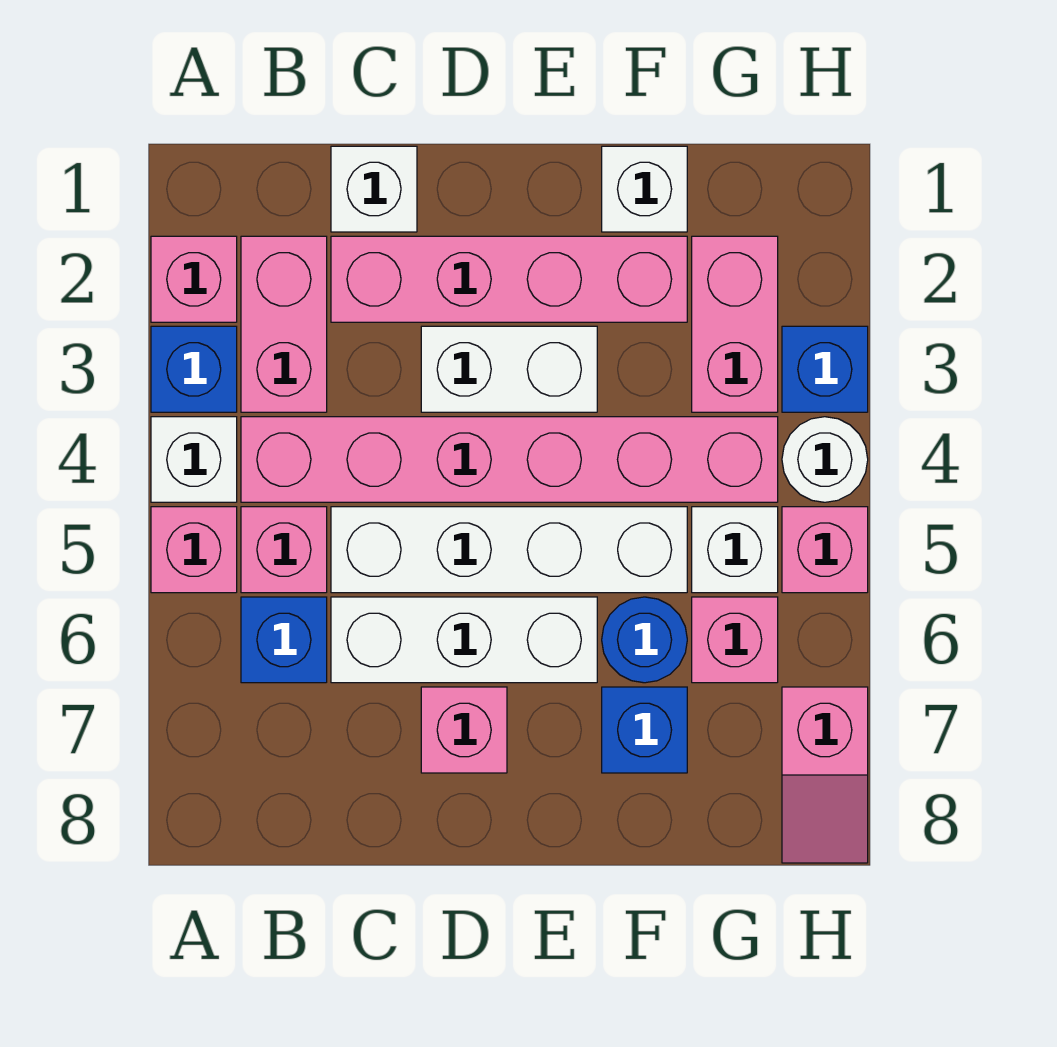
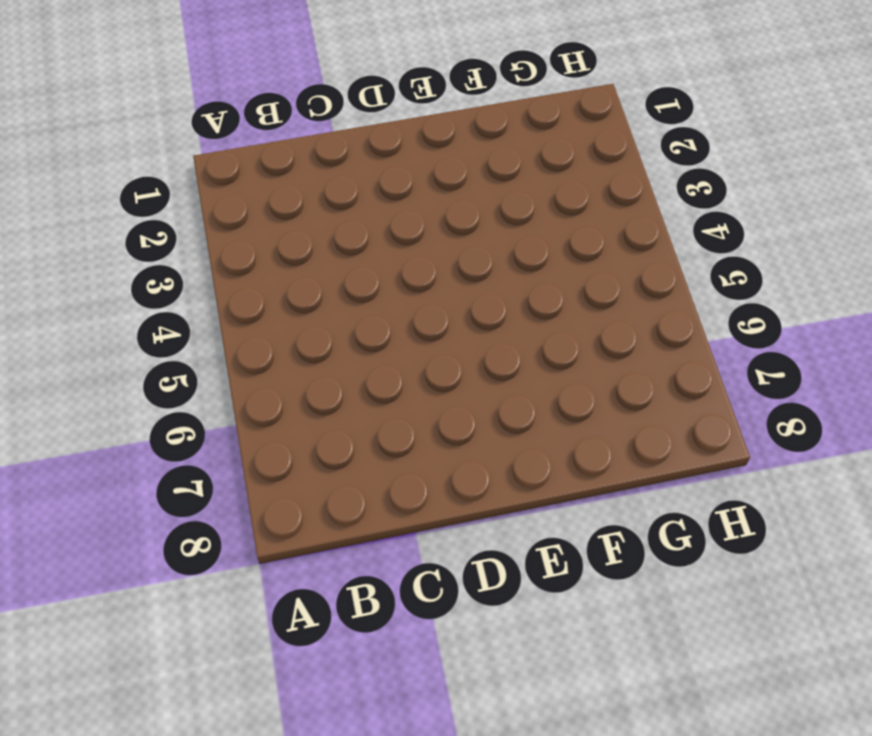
none -> pink 1x1 brick [151,236,237,322]
none -> blue 1x1 brick [151,326,237,412]
none -> white 1x1 brick [151,417,237,502]

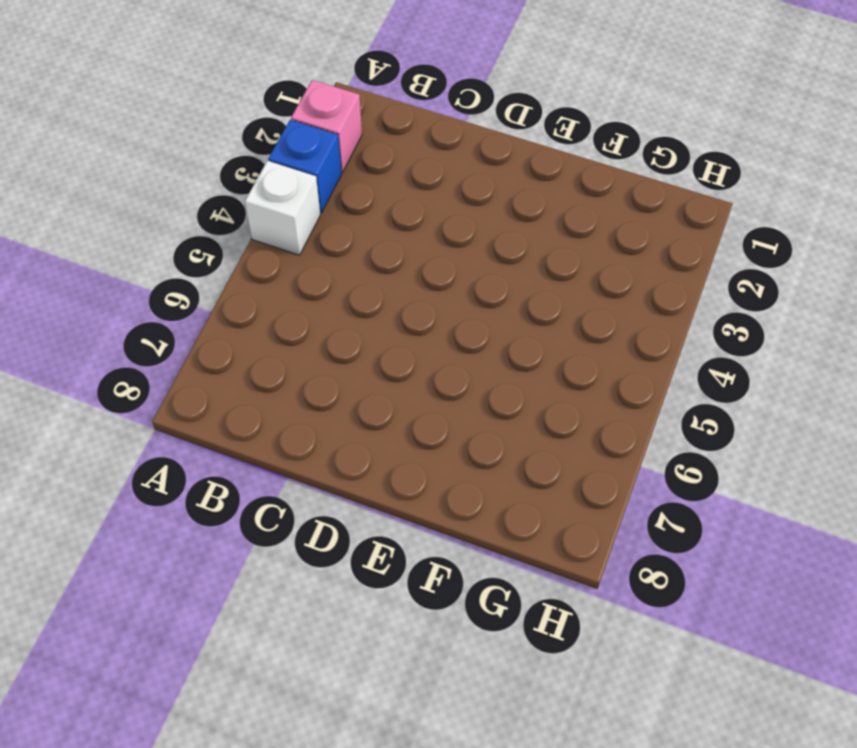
none -> pink 1x1 brick [151,507,237,593]
none -> pink 1x2 brick [241,236,327,412]
none -> pink 1x6 brick [241,417,778,502]

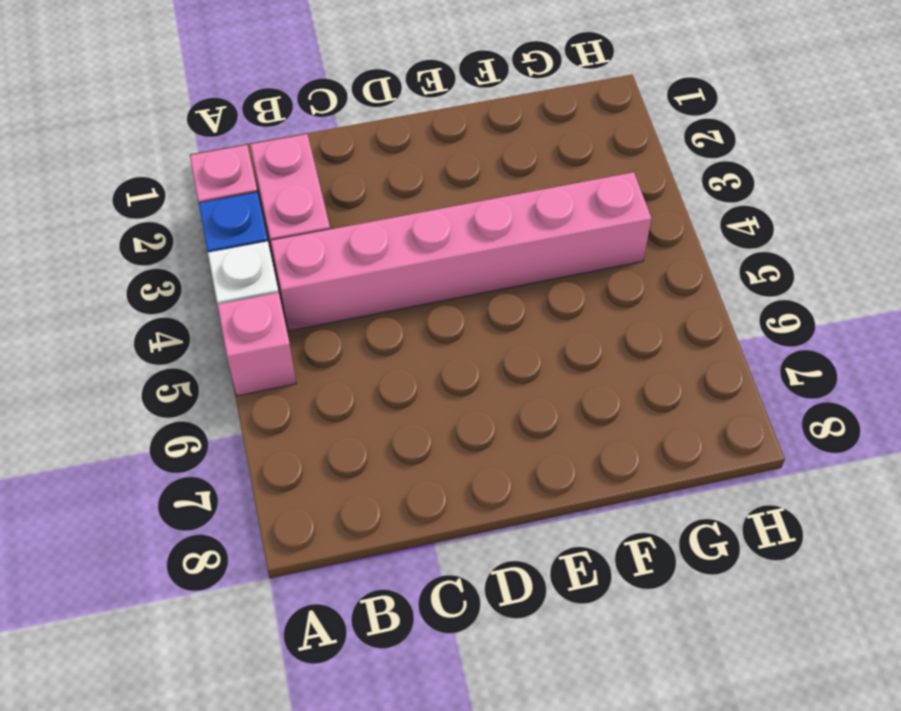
none -> pink 1x1 brick [241,507,327,593]
none -> blue 1x1 brick [241,597,327,683]
none -> white 1x1 brick [331,146,417,232]

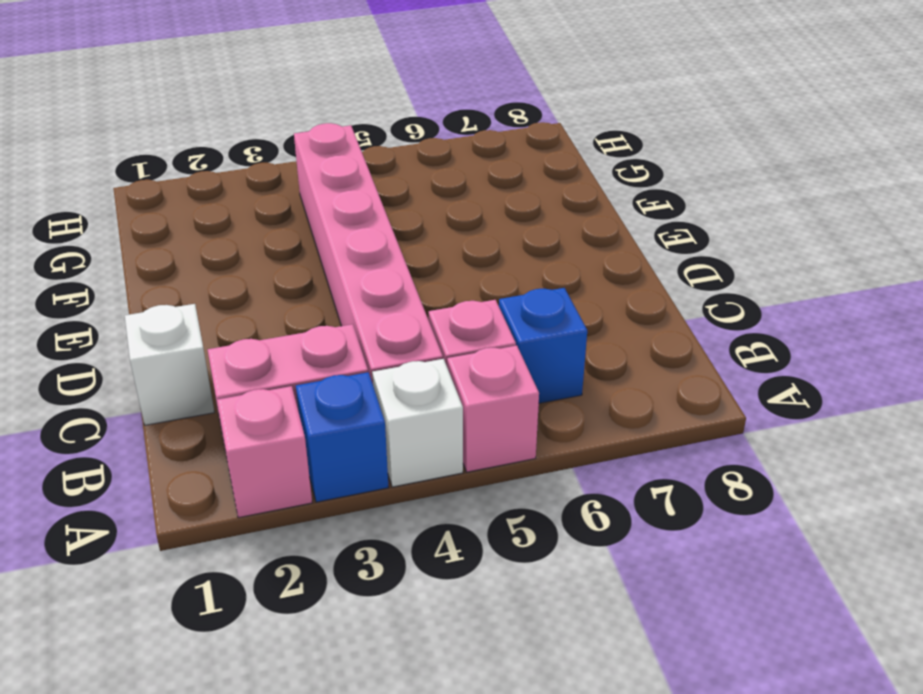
none -> pink 1x4 brick [331,236,687,322]
none -> white 1x4 brick [331,507,687,593]
none -> white 1x3 brick [331,597,597,683]

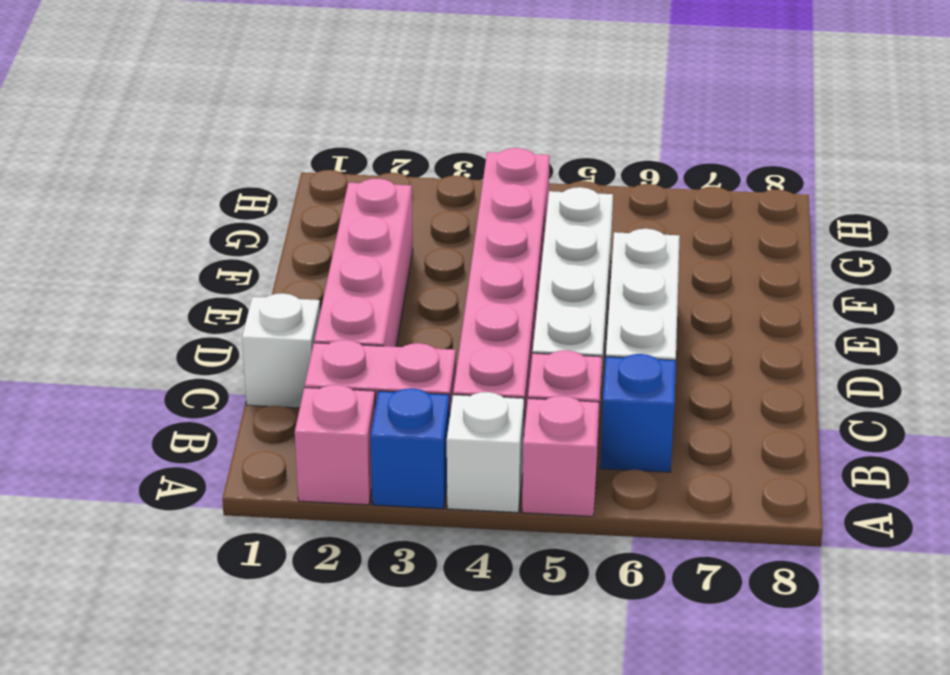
none -> white 1x2 brick [421,326,597,412]
none -> pink 1x1 brick [421,687,507,773]
none -> white 1x1 brick [602,146,687,232]

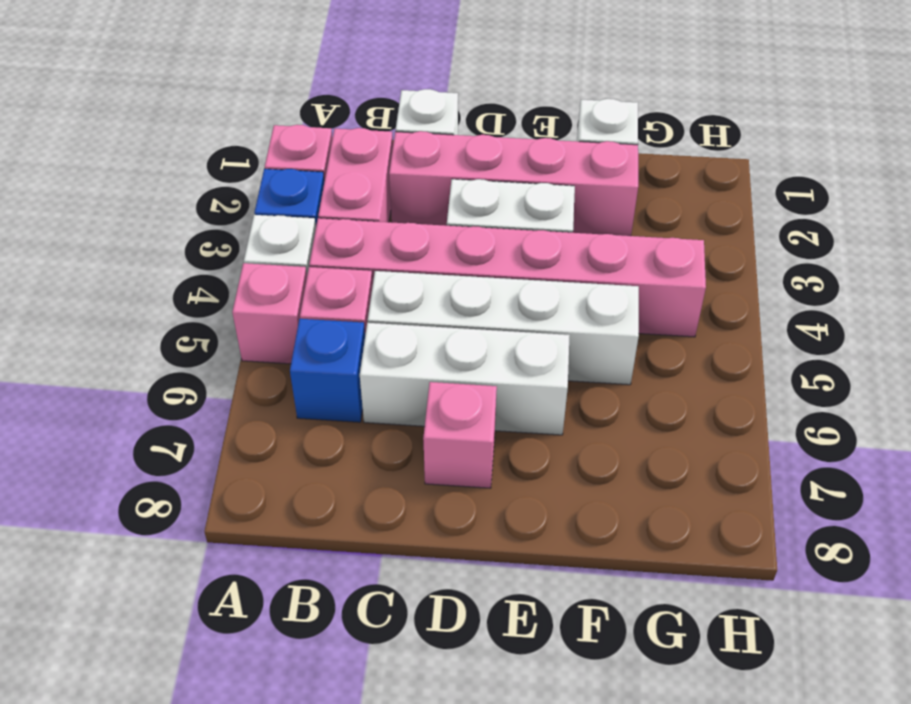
none -> blue 1x1 round brick [602,597,687,683]
none -> blue 1x1 brick [602,687,687,773]
none -> pink 1x2 brick [692,236,778,412]

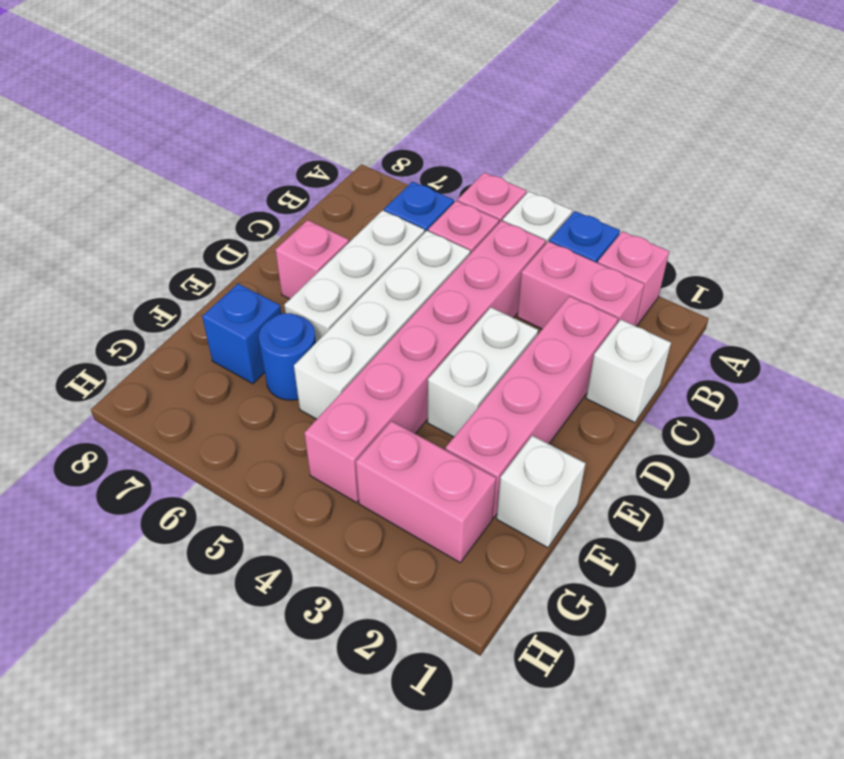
none -> white 1x1 brick [692,507,778,593]
none -> pink 1x1 brick [692,597,778,683]
none -> blue 1x1 brick [782,326,868,412]

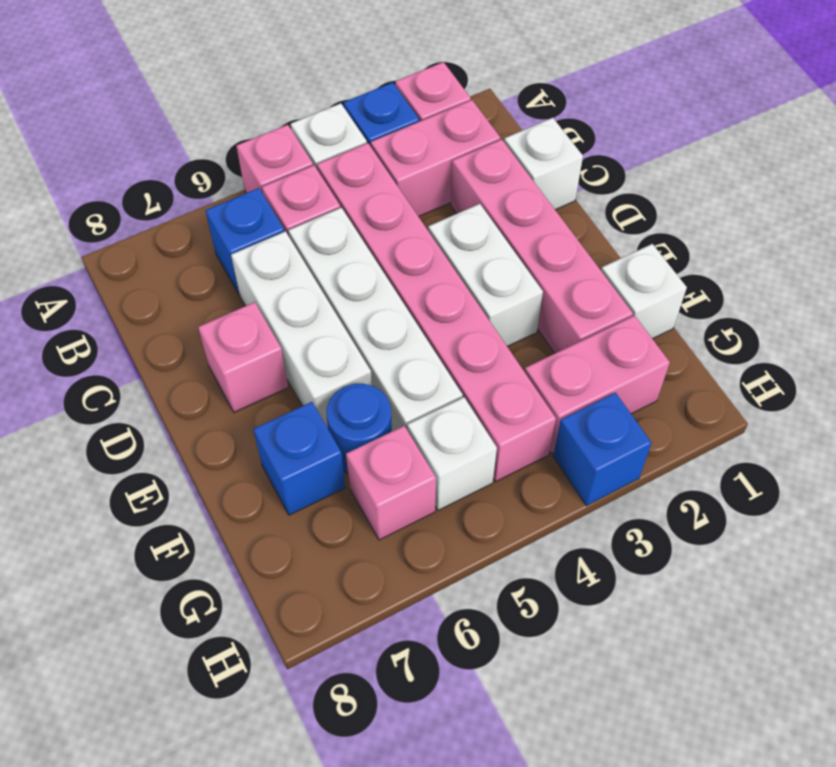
none -> white 1x1 round brick [782,417,868,502]
none -> pink 1x1 brick [782,507,868,593]
none -> pink 1x2 slope [782,687,868,863]

